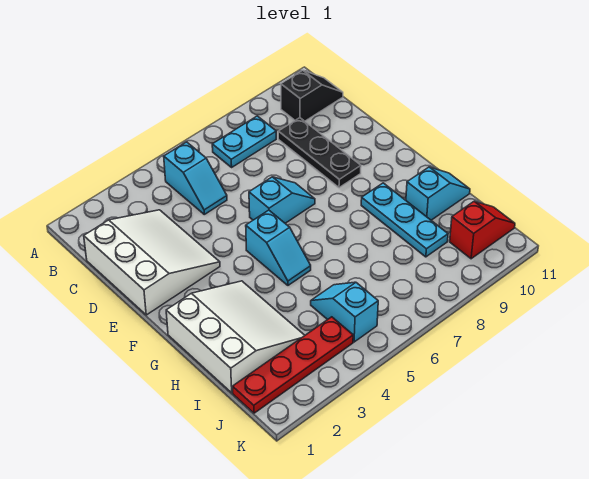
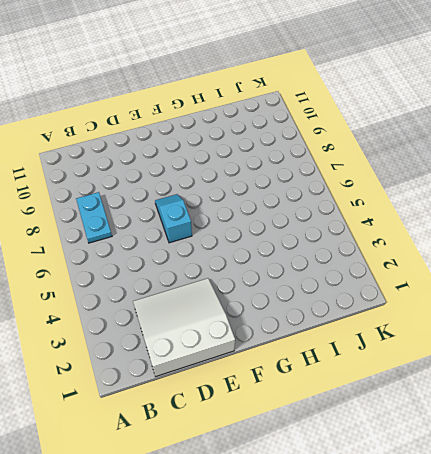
none -> cyan 1x2 slope [164,142,227,214]
none -> black 1x2 slope [281,70,343,121]
none -> black 1x3 plate [278,118,361,188]

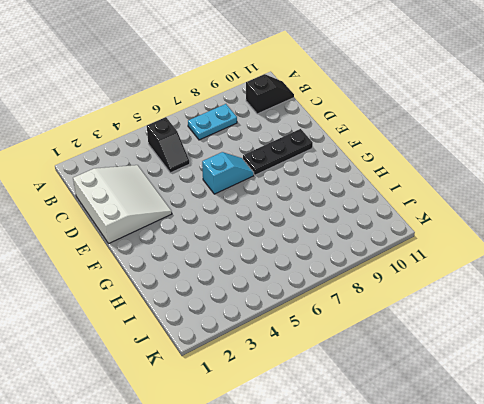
black 1x2 slope [147,117,190,173] -> cyan 1x2 slope [164,142,227,214]
black 1x3 plate [243,129,313,175] -> black 1x3 plate turned to [278,118,361,188]
none -> cyan 1x2 slope [246,210,311,285]
none -> white 3x3 slope [166,281,305,393]
none -> cyan 1x3 plate [361,183,448,257]

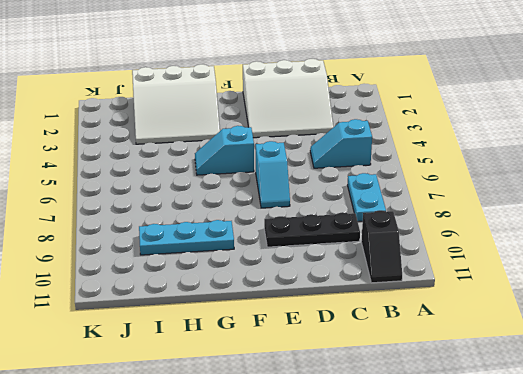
none -> cyan 1x2 slope [406,167,470,220]
none -> cyan 1x2 slope [311,282,378,342]
none -> red 1x4 plate [233,317,353,413]

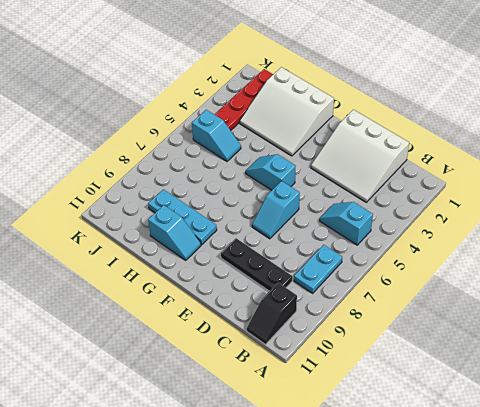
cyan 1x2 slope [148,205,201,260] -> cyan 1x2 slope turned to [406,167,470,220]
none -> red 1x2 slope [450,201,515,259]

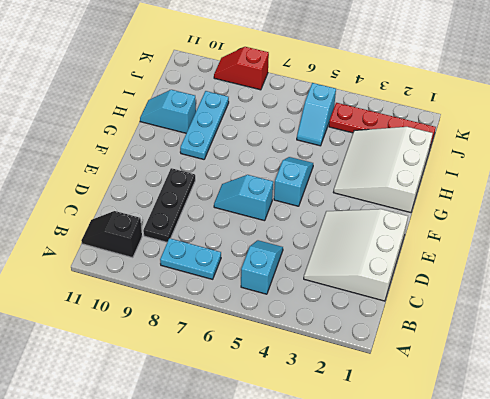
red 1x2 slope [214,47,269,90] -> red 1x2 slope moved to [450,201,515,259]

